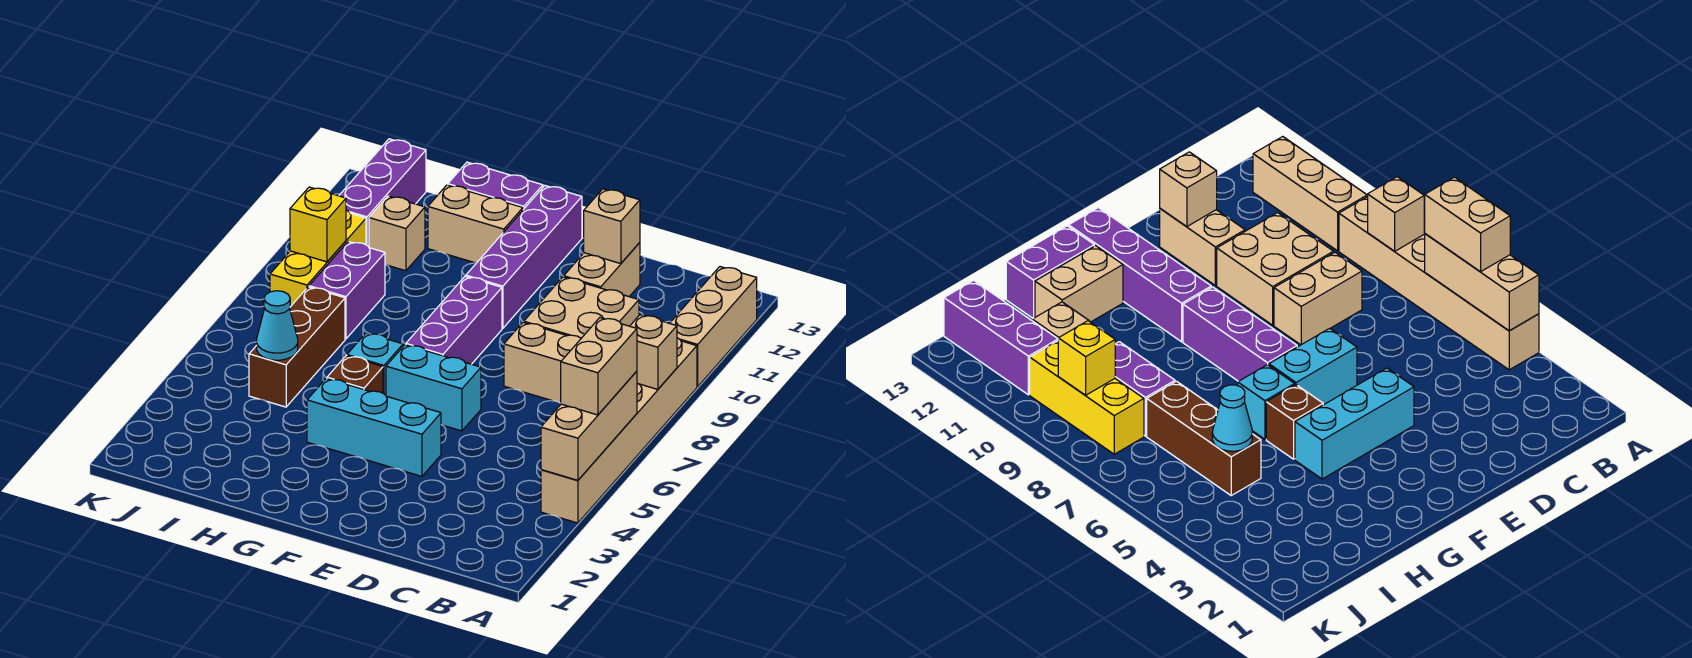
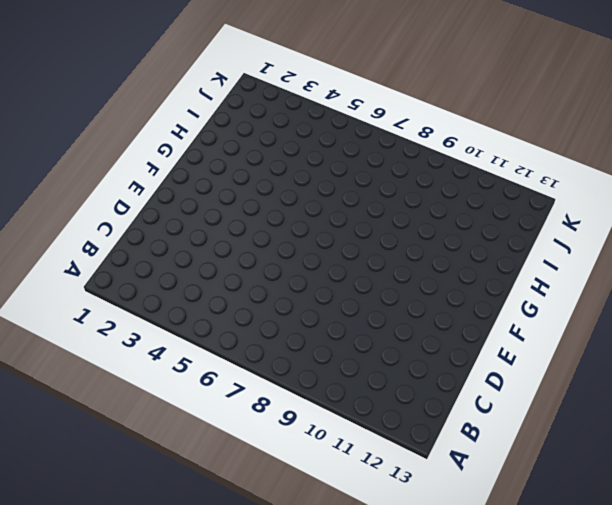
none -> tan 1x6 brick [541,338,697,523]
none -> tan 1x3 brick [670,267,757,387]
none -> tan 1x2 brick [504,322,581,403]

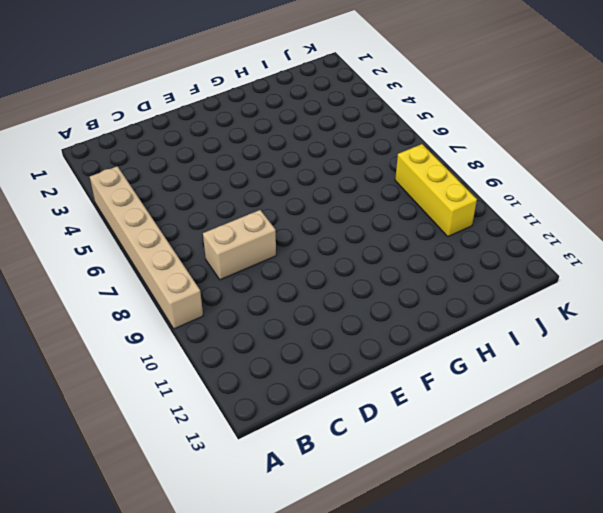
none -> tan 1x3 brick [670,267,757,387]
none -> tan 2x2 brick [524,277,639,338]
none -> tan 1x2 brick [564,243,640,297]

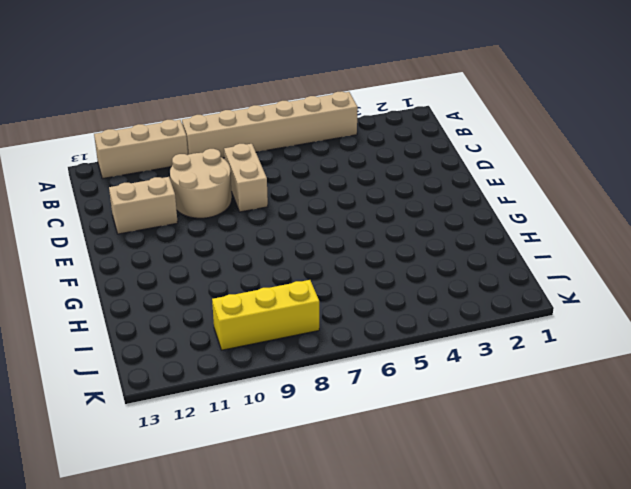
tan 2x2 round brick [170,149,232,218] -> tan 2x2 brick [524,277,639,338]
none -> cyan 1x3 brick [307,378,441,476]
none -> cyan 1x2 brick [386,345,481,431]
none -> purple 1x3 brick [406,276,502,364]

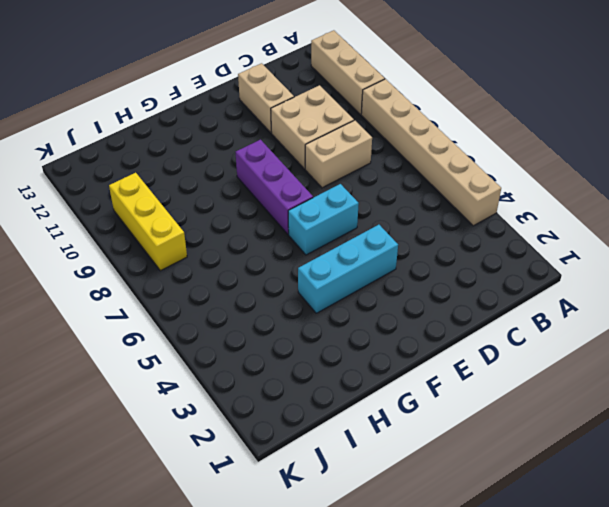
none -> purple 1x4 brick [466,186,582,328]
none -> brown 1x1 brick [327,356,383,393]
none -> cyan 1x1 brick [347,333,403,395]

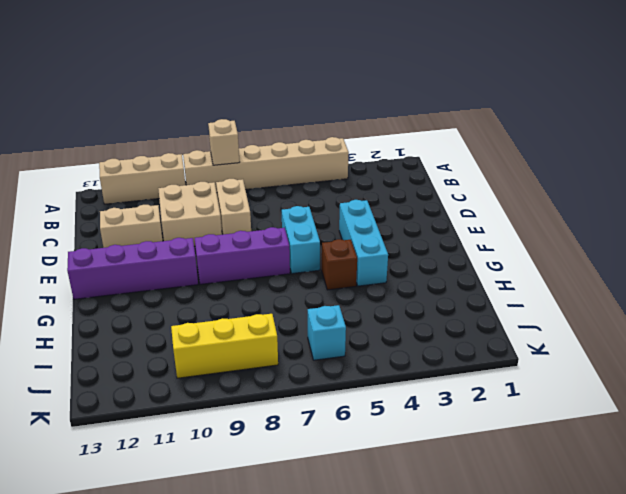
cyan 1x1 brick [308,305,346,360] -> cyan 1x1 brick moved to [347,333,403,395]
none -> tan 1x2 brick [428,185,523,263]
none -> purple 1x2 brick [448,162,543,210]
none -> brown 1x3 brick [249,287,345,407]

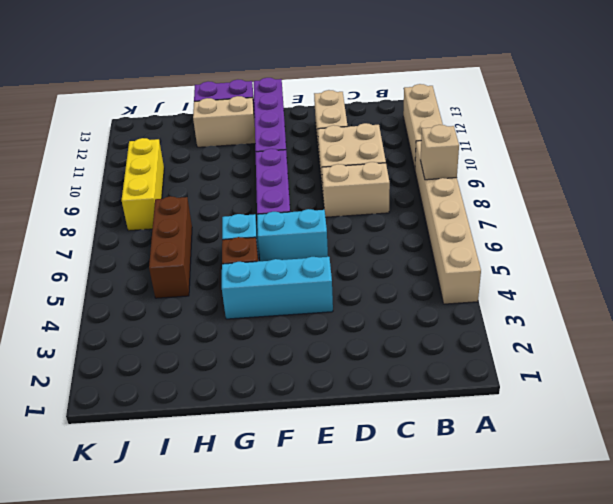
none -> purple 1x2 brick [309,241,385,339]
none -> tan 1x1 brick [369,196,425,271]
none -> purple 1x3 brick [339,139,426,247]

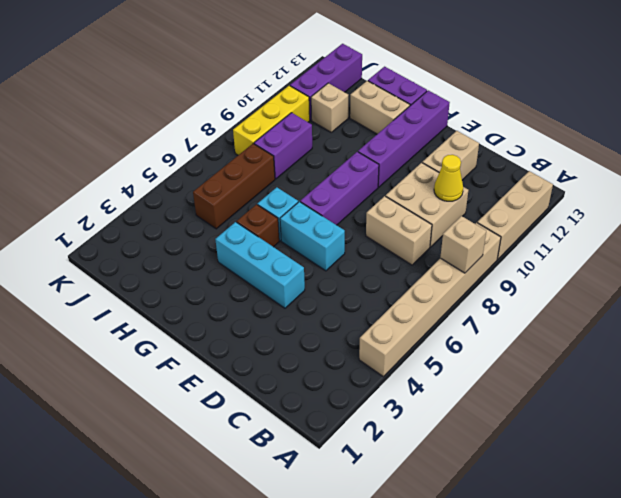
yellow 1x1 cone [434,155,463,201] -> none
none -> tan 1x3 brick [541,371,637,480]
none -> tan 1x1 brick [584,189,640,264]
none -> cyan 1x1 cone [257,291,298,360]

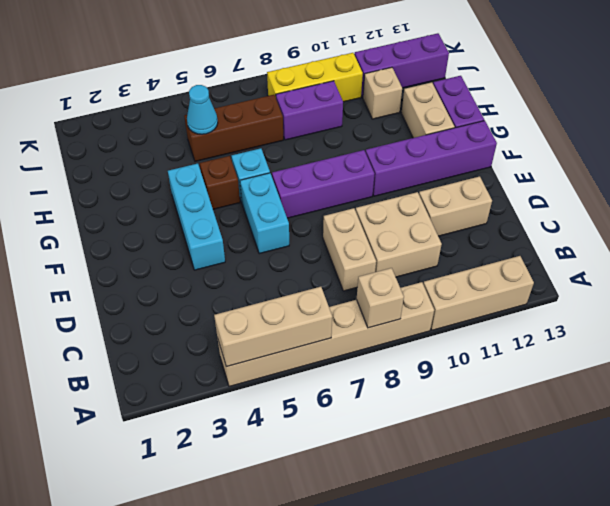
none -> tan 1x1 brick [584,189,640,264]
none -> yellow 1x1 brick [290,187,346,262]
none -> tan 1x2 brick [561,318,637,415]

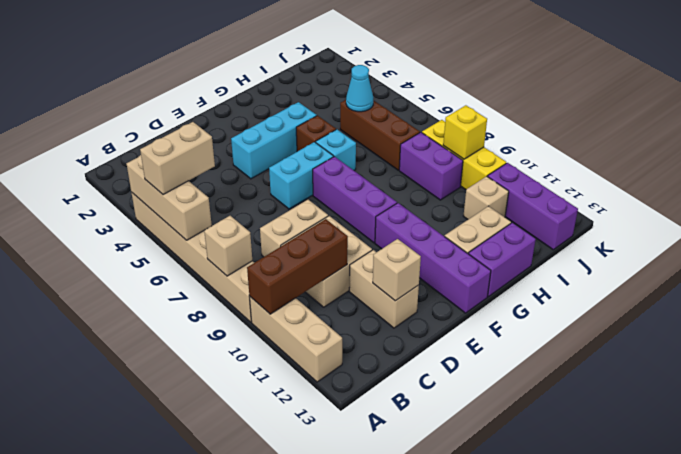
tan 1x2 brick [140,122,215,195] -> tan 1x2 brick turned to [561,318,637,415]
brown 1x3 brick [247,219,348,314] -> none

